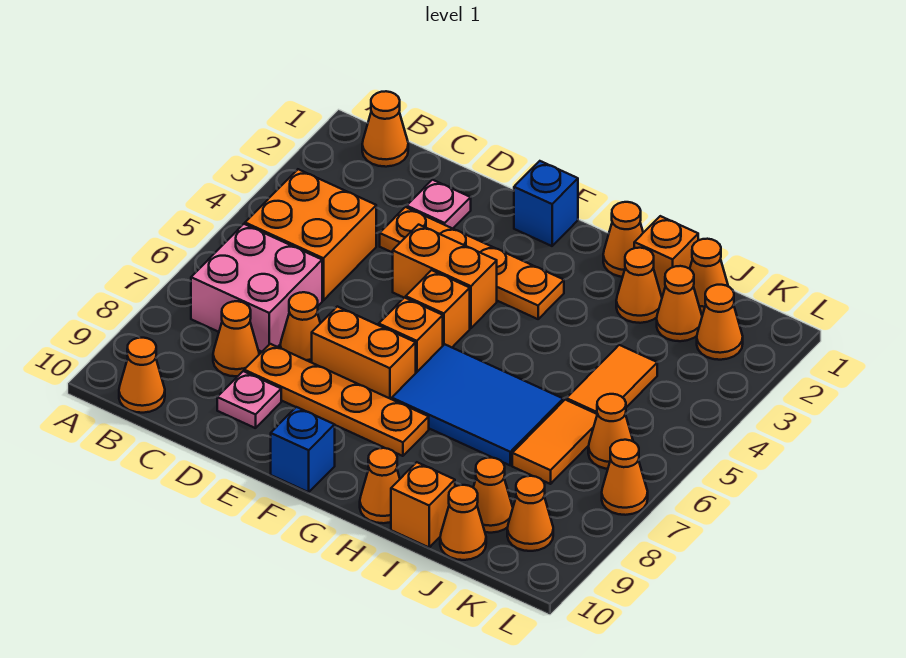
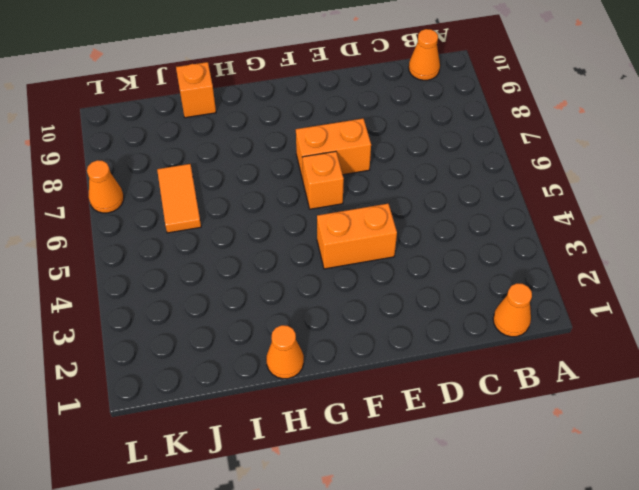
none -> orange 2x2 brick [245,169,376,300]
none -> pink 2x2 brick [191,224,322,352]
none -> orange 1x1 cone [213,301,259,376]
none -> pink 1x1 plate [407,180,471,229]

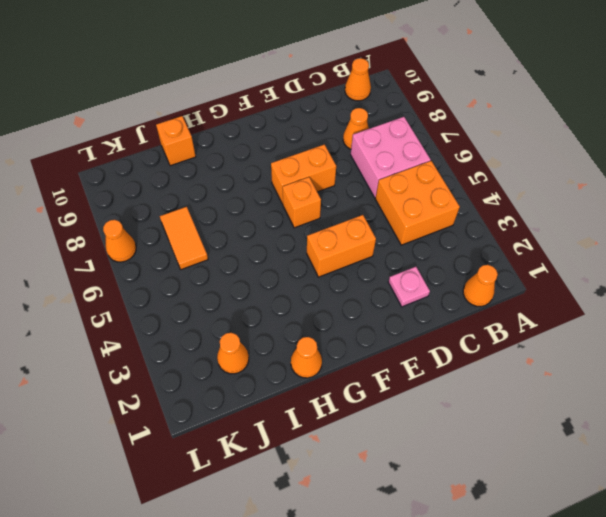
none -> orange 1x4 plate [380,207,564,319]
none -> orange 1x1 cone [280,292,320,362]
none -> orange 1x4 plate [244,344,429,456]
none -> pink 1x1 plate [217,371,281,428]

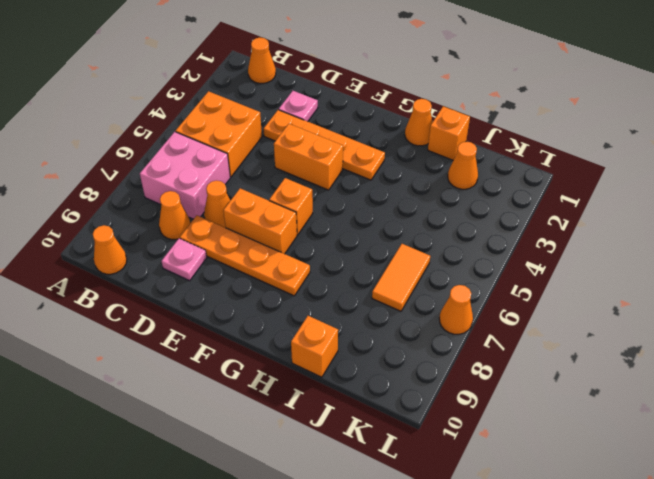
none -> blue 1x1 brick [514,161,578,246]
none -> orange 1x1 brick [406,270,470,347]
none -> blue 1x1 brick [271,407,335,492]
none -> blue 2x3 tile [392,344,563,465]

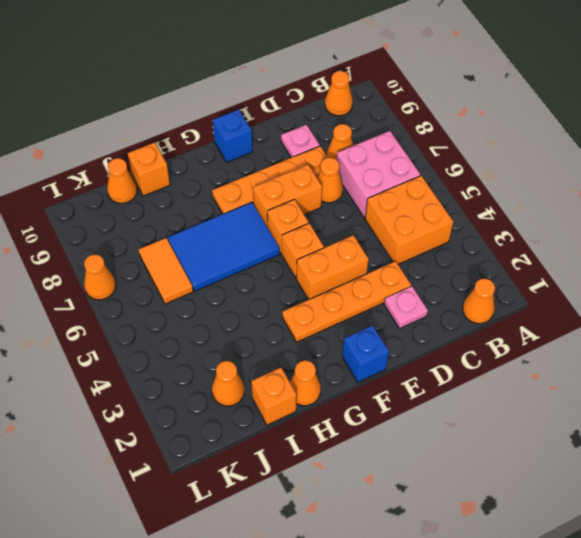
none -> orange 1x1 cone [360,448,400,523]
none -> orange 1x1 cone [616,248,662,323]
none -> orange 1x1 cone [690,239,728,314]
none -> orange 1x2 tile [566,345,657,414]

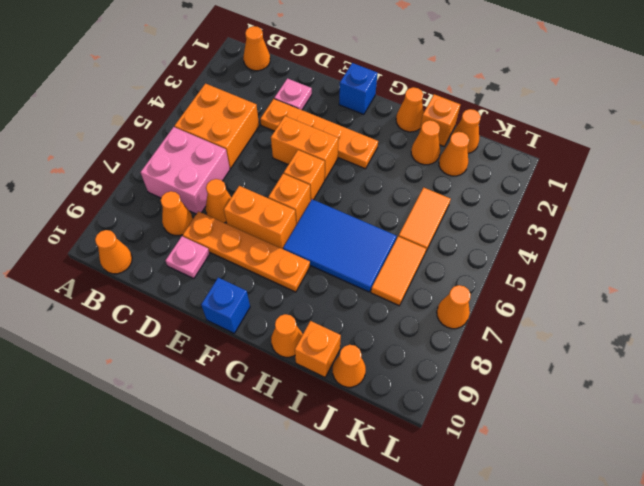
none -> orange 1x1 cone [473,458,513,533]
none -> orange 1x1 cone [697,285,743,360]
none -> orange 1x1 cone [588,394,633,469]
none -> orange 1x1 cone [507,476,553,551]

